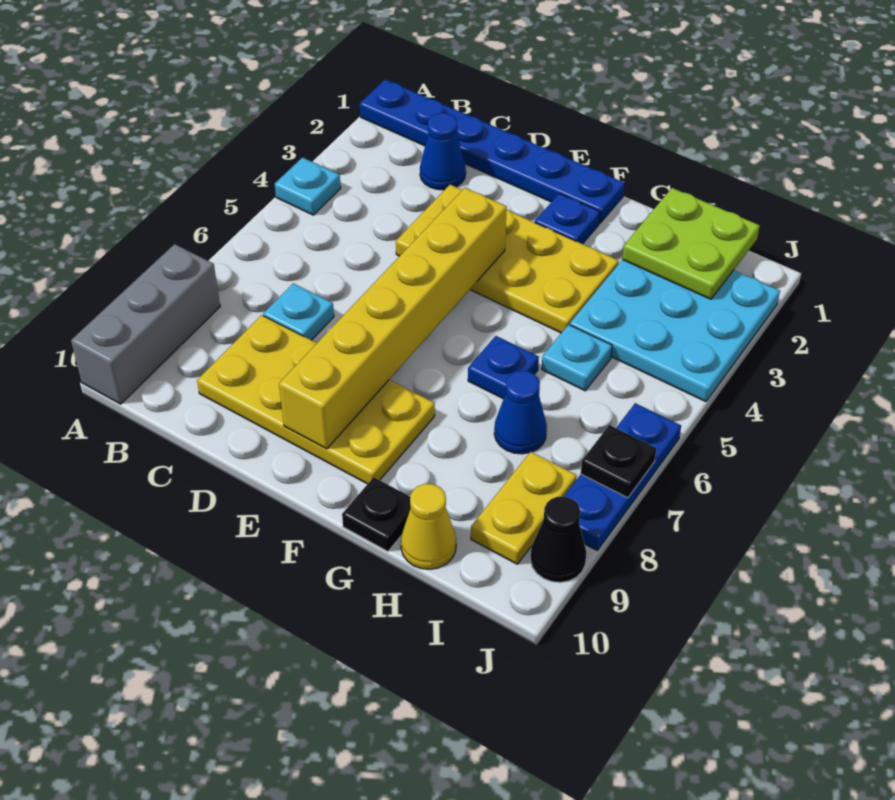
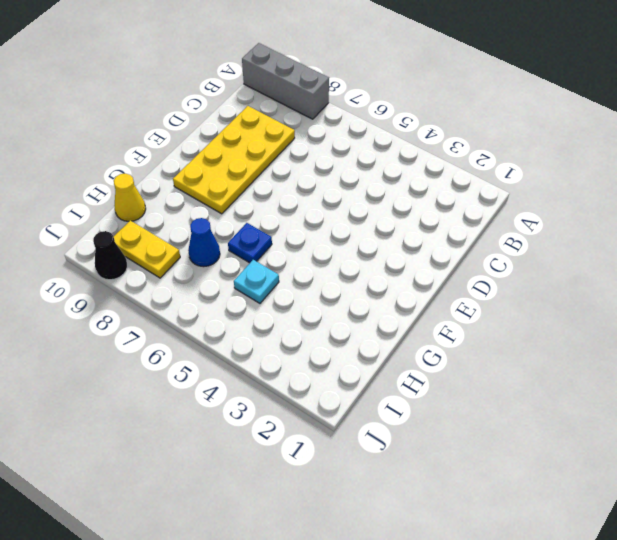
none -> blue 1x6 plate [360,80,625,224]
none -> cyan 1x1 plate [275,158,341,215]
none -> blue 1x1 cone [420,113,466,190]

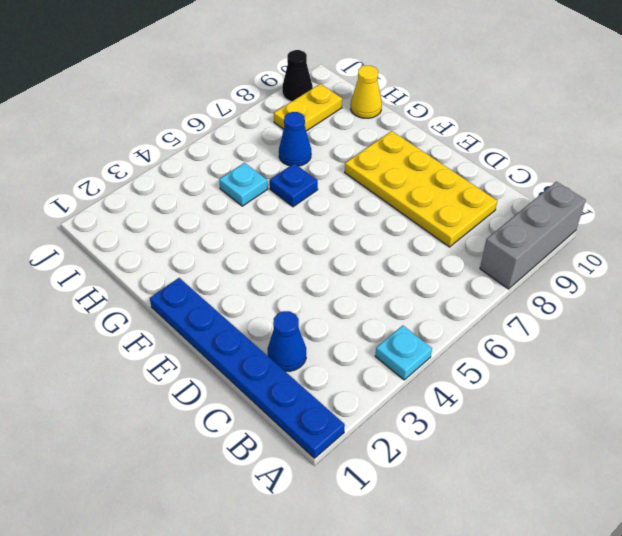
none -> cyan 1x1 plate [263,283,334,340]
none -> yellow 2x4 plate [396,185,619,333]
none -> blue 1x1 plate [535,193,600,244]

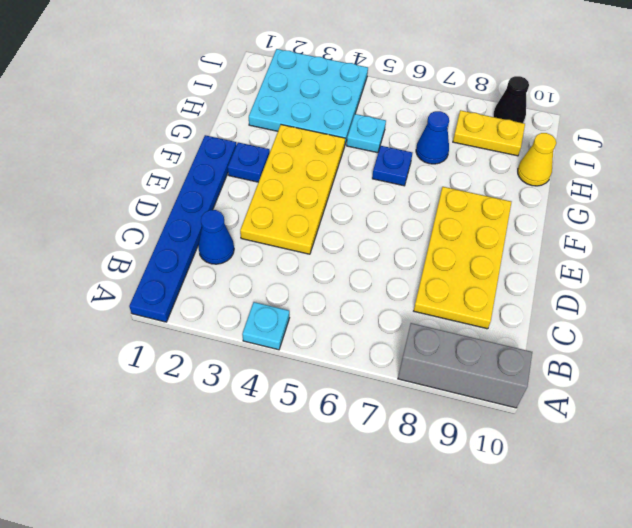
none -> cyan 1x1 plate [263,283,334,340]
none -> black 1x1 plate [342,477,411,551]
none -> blue 1x3 plate [564,403,681,550]

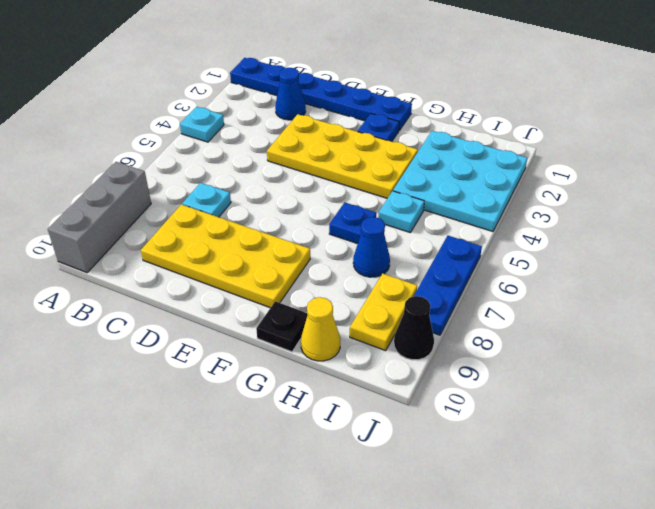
none -> yellow 1x6 brick [279,188,507,449]
none -> lime 2x2 plate [622,188,760,299]
none -> black 1x1 plate [581,425,656,498]

